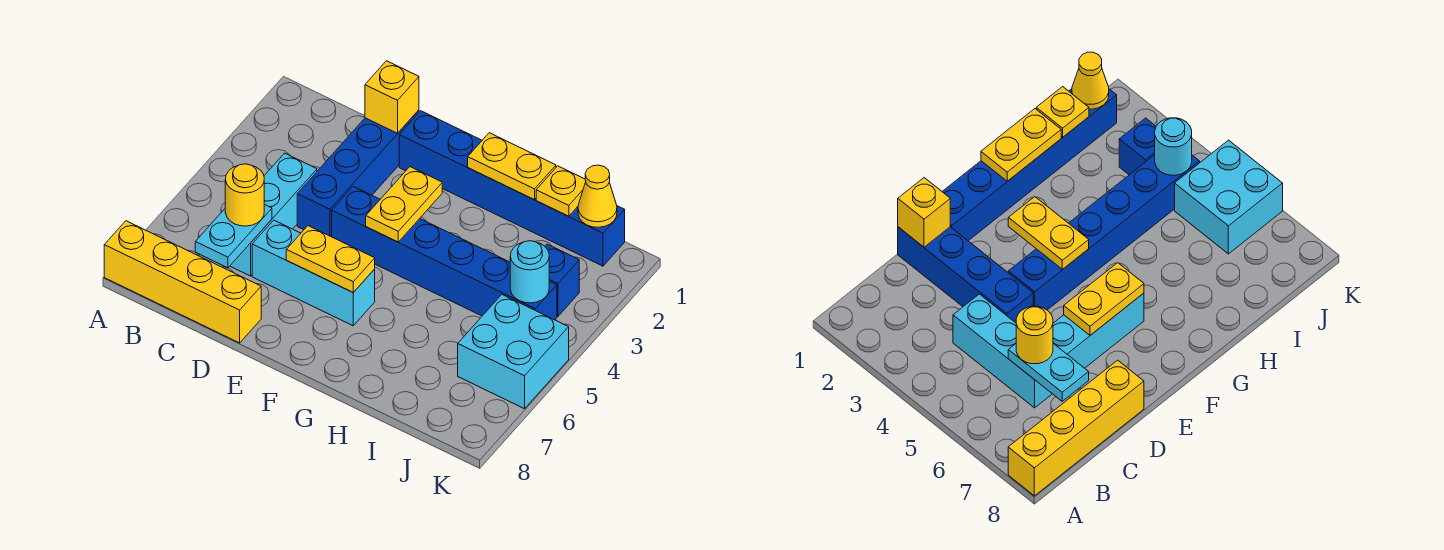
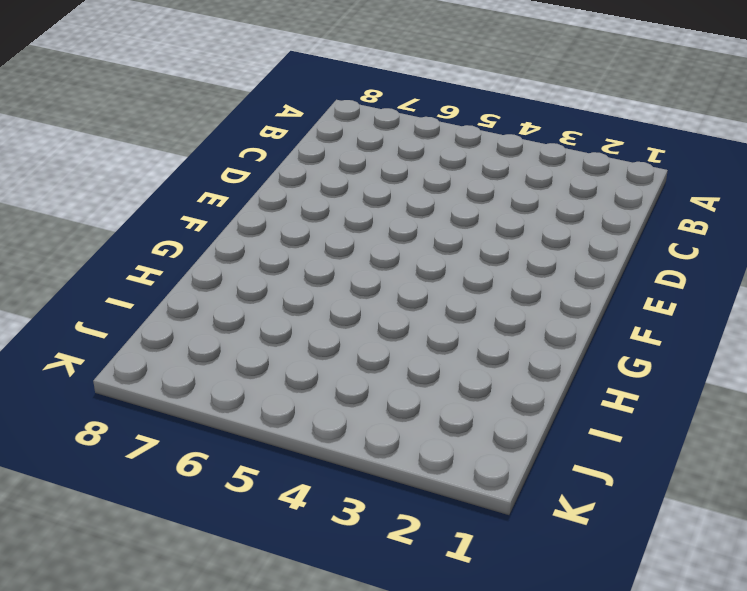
none -> yellow 1x4 brick [104,221,261,343]
none -> cyan 1x3 brick [230,153,317,276]
none -> blue 1x4 brick [297,110,419,237]

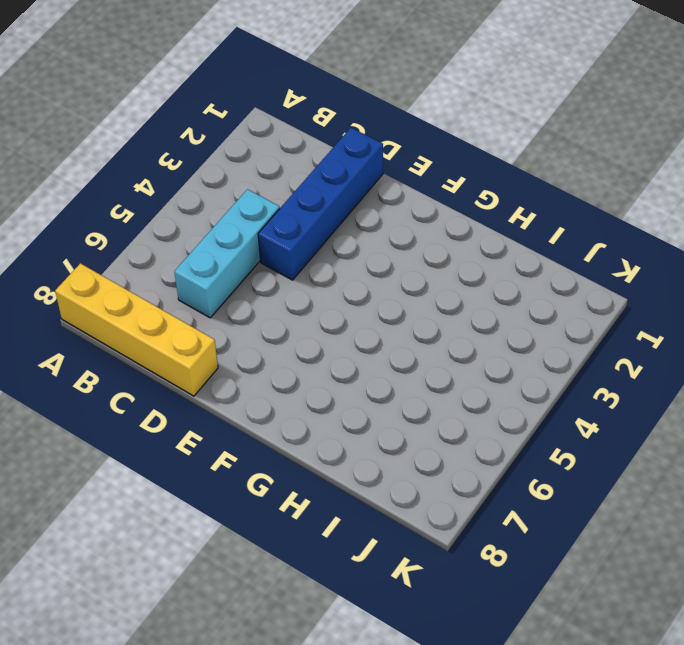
none -> cyan 1x3 brick [252,220,375,326]
none -> blue 1x6 brick [399,111,625,266]
none -> blue 1x6 brick [332,186,557,320]

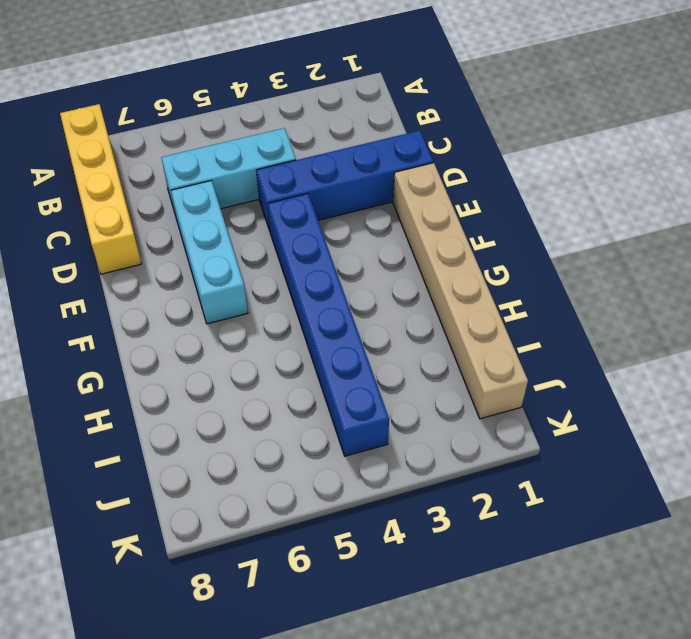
tan 1x6 brick [393,163,528,419] -> blue 1x6 brick [399,111,625,266]
none -> blue 1x1 brick [545,244,579,316]
none -> cyan 2x2 brick [458,295,569,409]
none -> cyan 1x2 plate [195,204,272,268]

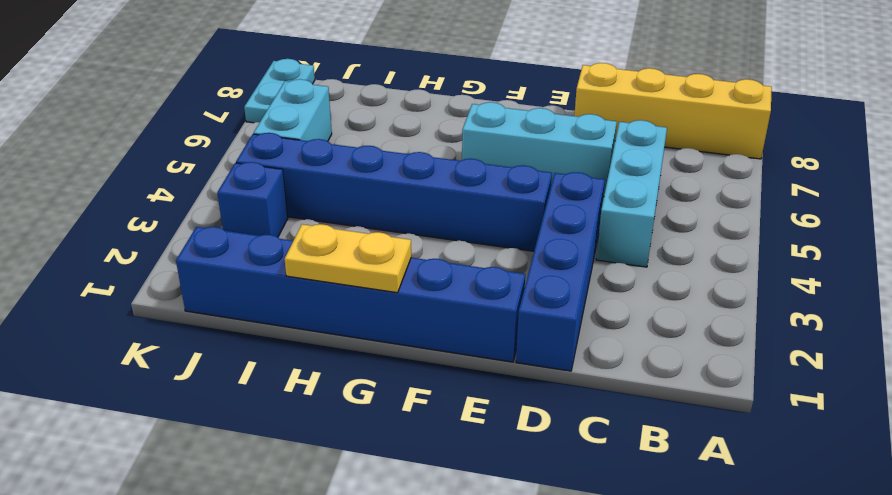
cyan 1x2 brick [254,79,332,141] -> cyan 2x2 brick [458,295,569,409]
cyan 1x2 plate [244,59,315,123] -> cyan 1x2 plate moved to [195,204,272,268]
none -> yellow 1x1 brick [365,61,419,133]
none -> yellow 1x2 plate [286,226,375,292]
none -> yellow 1x2 plate [366,167,442,242]

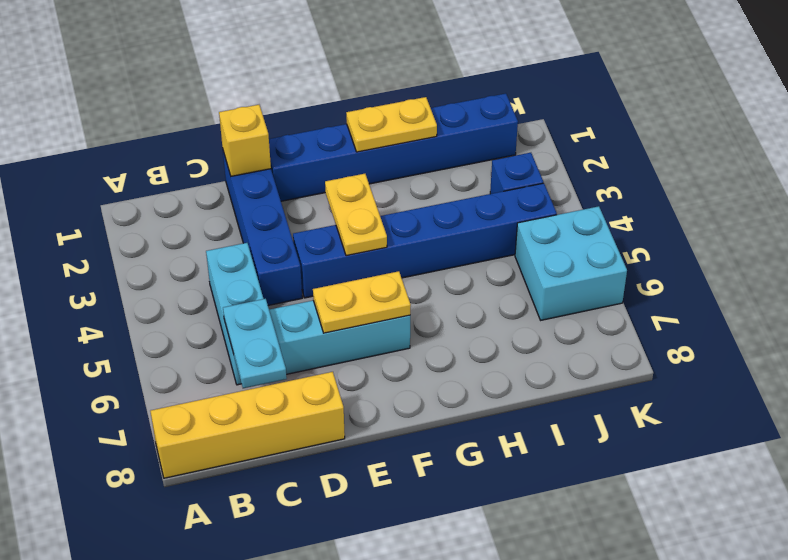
none -> yellow 1x1 plate [536,166,586,216]
none -> yellow 1x1 cone [578,165,617,227]
none -> cyan 1x1 round brick [510,241,549,303]

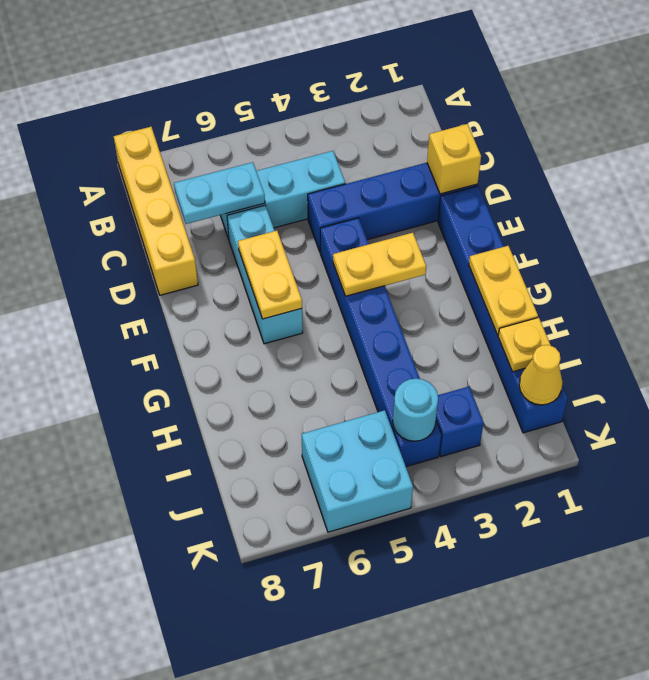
none -> yellow 1x1 round brick [225,164,264,226]

